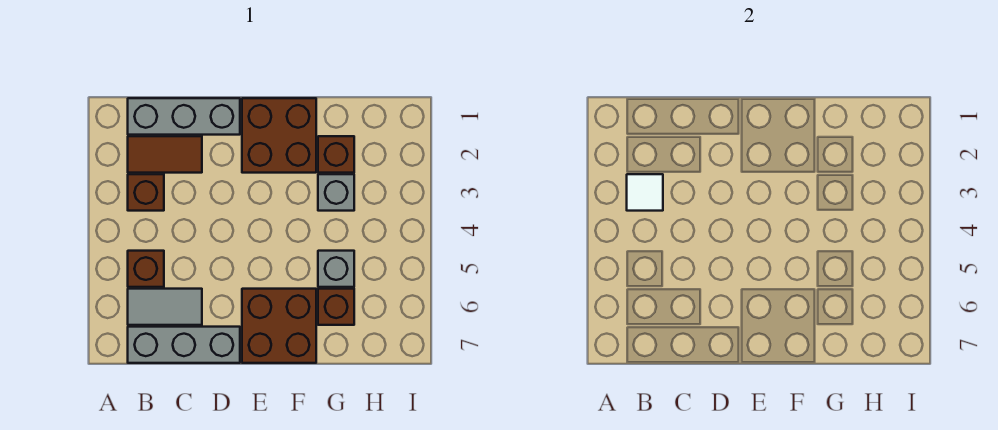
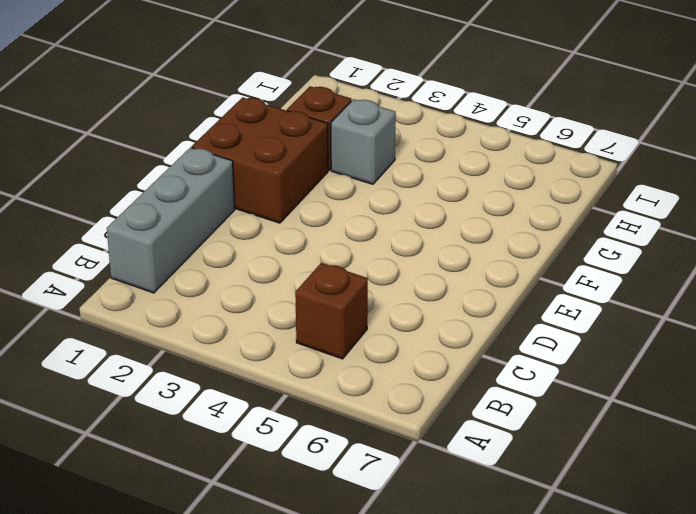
none -> brown 1x2 tile [128,136,202,173]
none -> brown 1x1 brick [128,174,164,211]
none -> grey 1x2 tile [128,289,202,325]

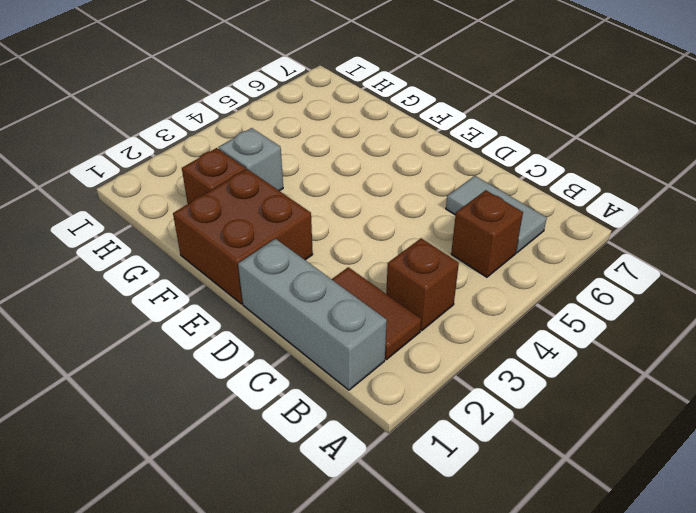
none -> grey 1x3 brick [128,327,240,363]
none -> brown 2x2 brick [242,289,316,363]
none -> grey 1x1 brick [318,251,354,287]

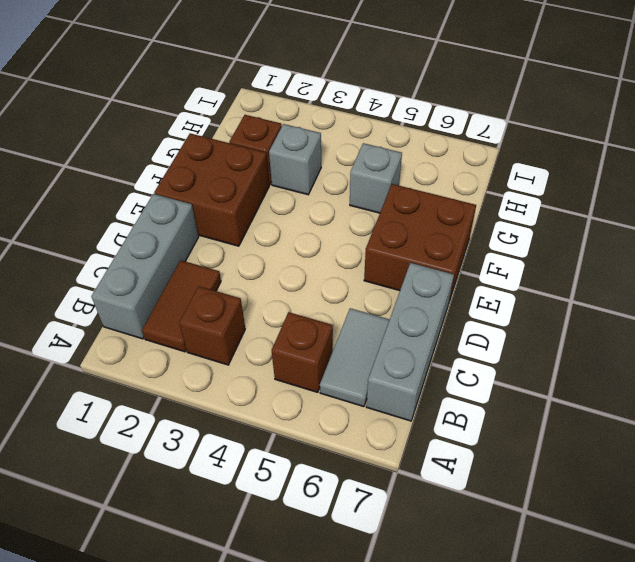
none -> brown 1x1 brick [318,289,354,325]
none -> white 1x1 tile [627,174,663,211]

